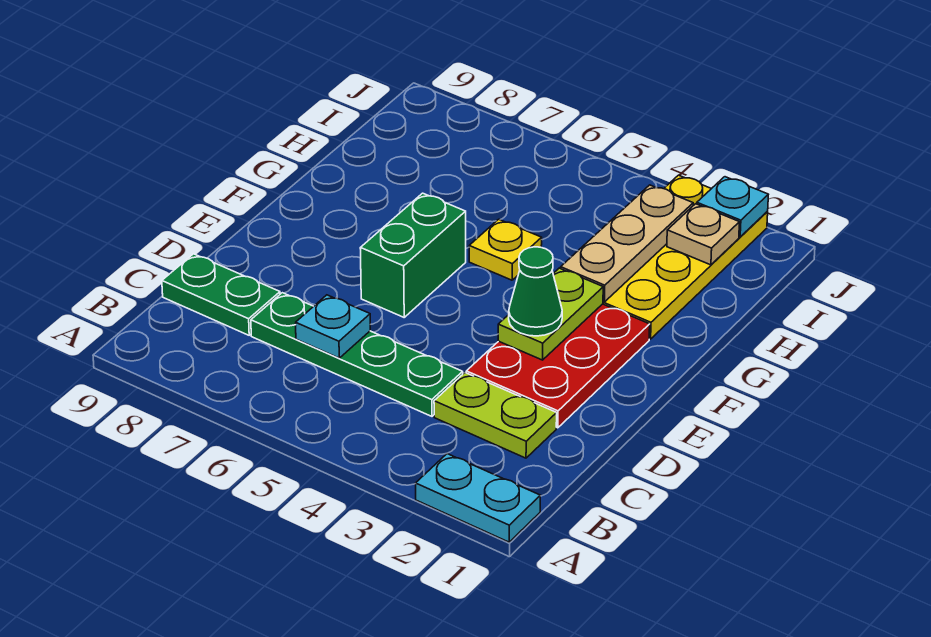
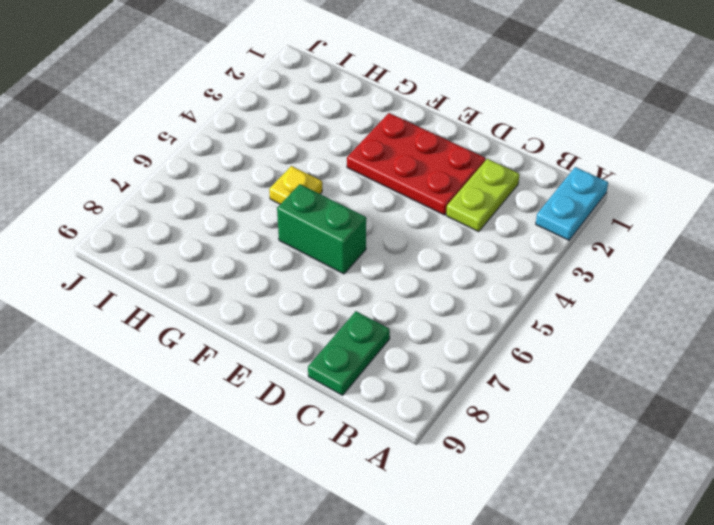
none -> green 1x4 plate [251,293,463,416]
none -> yellow 2x4 plate [603,175,768,339]
none -> cyan 1x1 plate [296,295,370,358]

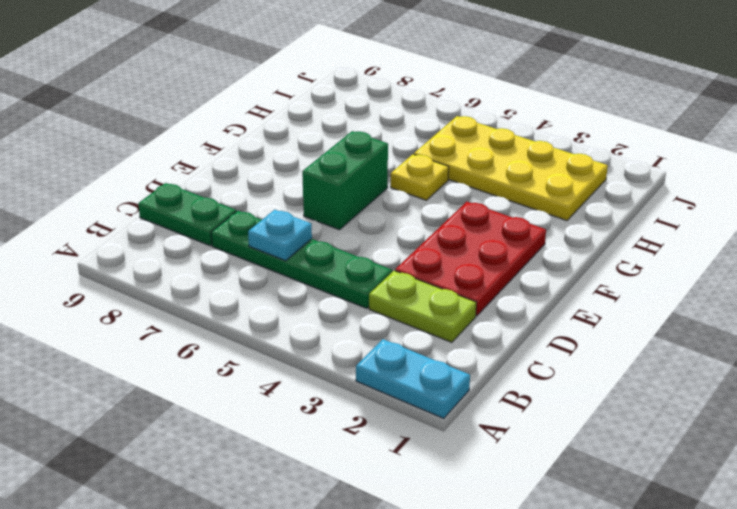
yellow 2x4 plate [414,116,608,220] -> yellow 2x4 plate turned to [603,175,768,339]
none -> lime 1x2 plate [498,268,603,360]
none -> tan 1x3 plate [561,185,693,302]
none -> tan 1x1 plate [667,204,740,265]

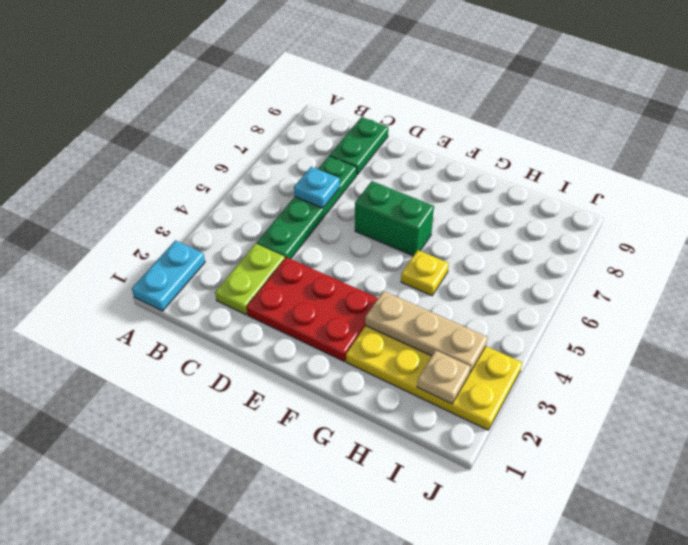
none -> lime 1x2 plate [498,268,603,360]
none -> cyan 1x1 plate [697,177,768,237]
none -> green 1x1 cone [509,247,562,336]

